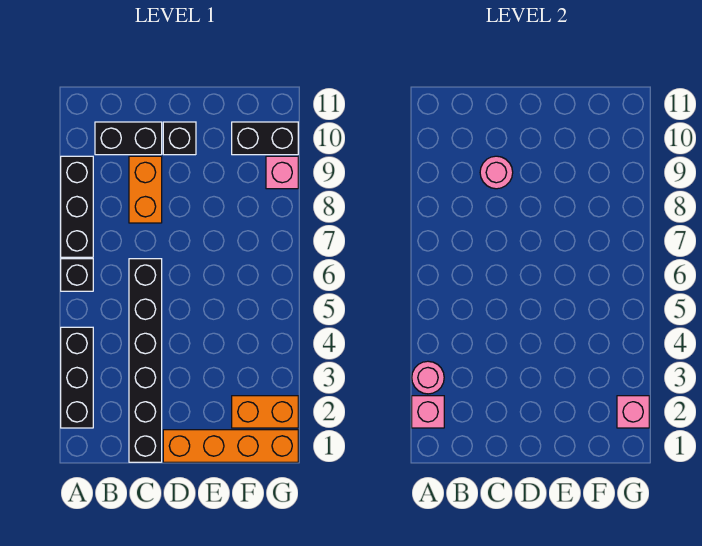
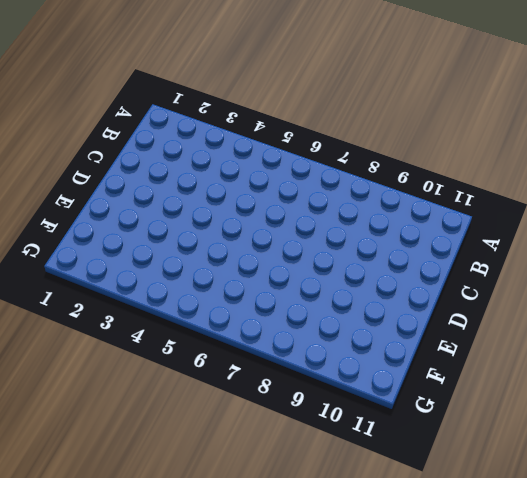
none -> black 1x3 brick [61,327,93,428]
none -> black 1x1 brick [61,259,93,291]
none -> black 1x3 brick [61,156,93,257]

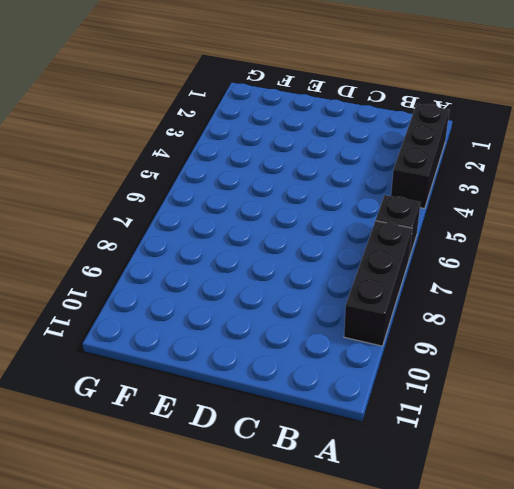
none -> black 1x2 brick [95,122,162,155]
none -> black 1x6 brick [129,259,162,462]
none -> orange 1x2 brick [129,156,162,223]

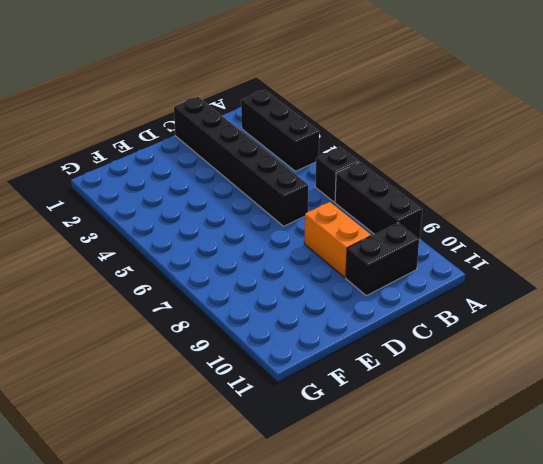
none -> orange 1x4 brick [163,430,298,462]
none -> black 1x1 brick [163,122,196,155]
none -> orange 1x2 brick [232,396,298,428]

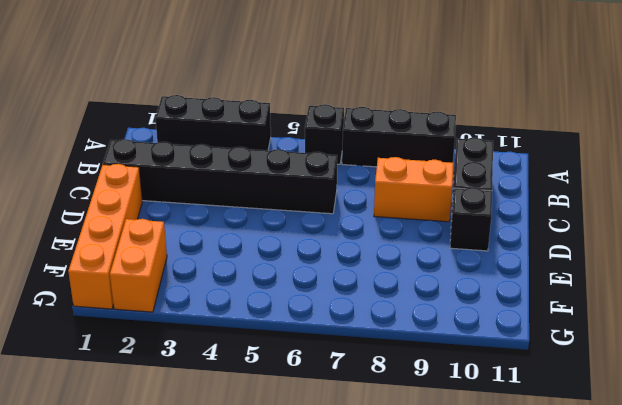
none -> black 1x2 brick [232,122,298,155]
none -> pink 1x1 brick [266,156,298,189]
none -> pink 1x1 brick [412,396,444,428]

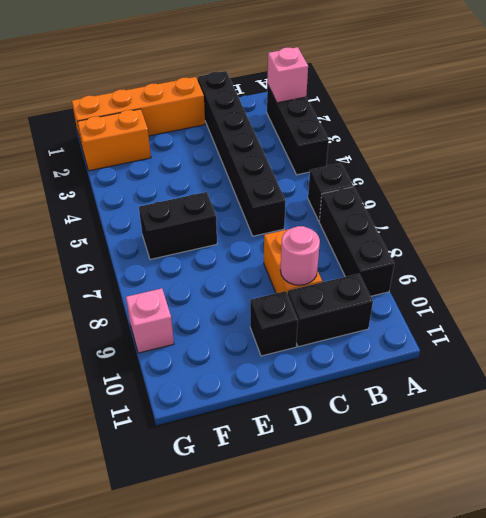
black 1x2 brick [139,192,217,259] -> black 1x2 brick moved to [232,122,298,155]
none -> pink 1x1 round brick [412,361,444,394]
none -> pink 1x1 brick [617,396,649,428]

